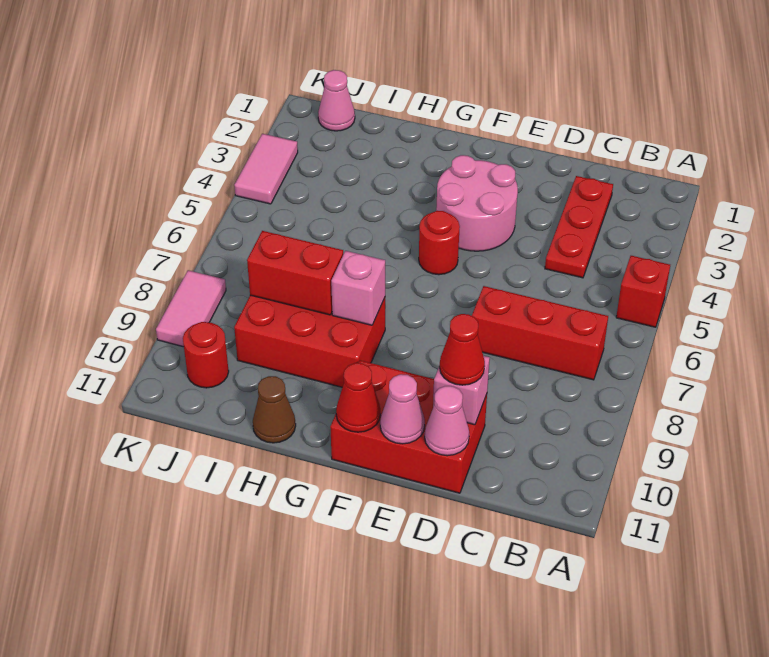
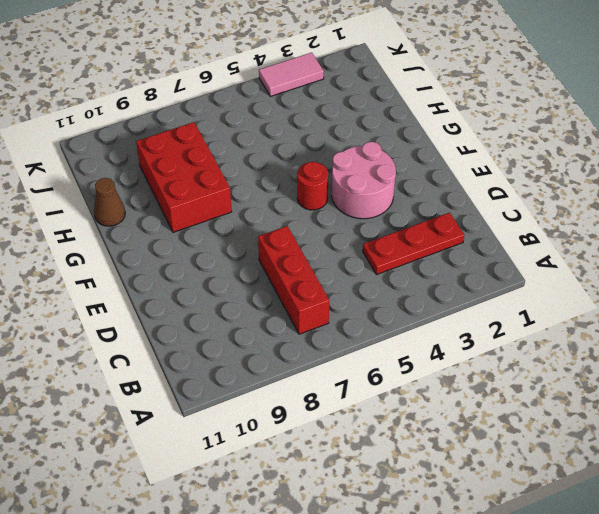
none -> red 1x1 brick [616,256,670,327]
none -> red 2x3 brick [330,360,487,493]
none -> pink 1x1 cone [318,70,355,131]

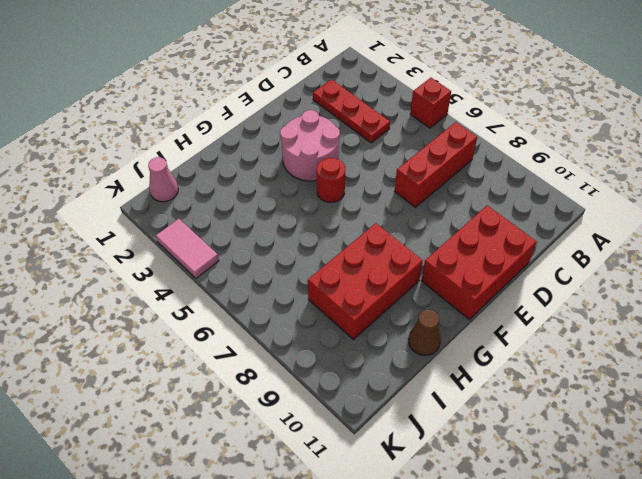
none -> red 1x1 round brick [183,322,229,388]
none -> pink 1x2 tile [156,270,226,347]
none -> pink 1x1 brick [433,356,490,425]

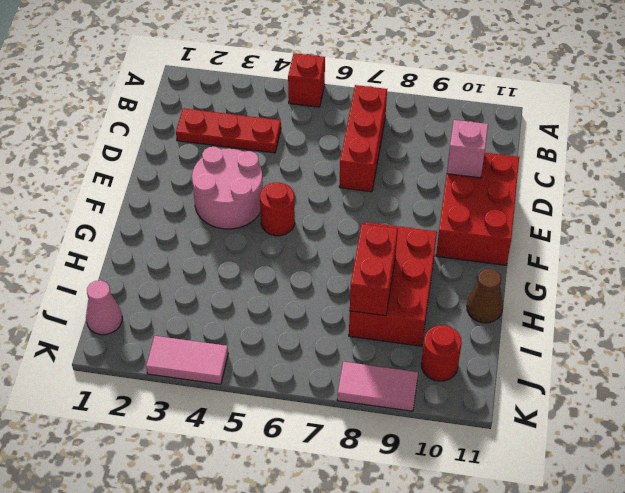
none -> pink 1x1 cone [425,386,469,456]
none -> pink 1x1 cone [380,374,425,444]
none -> red 1x1 cone [336,363,380,432]

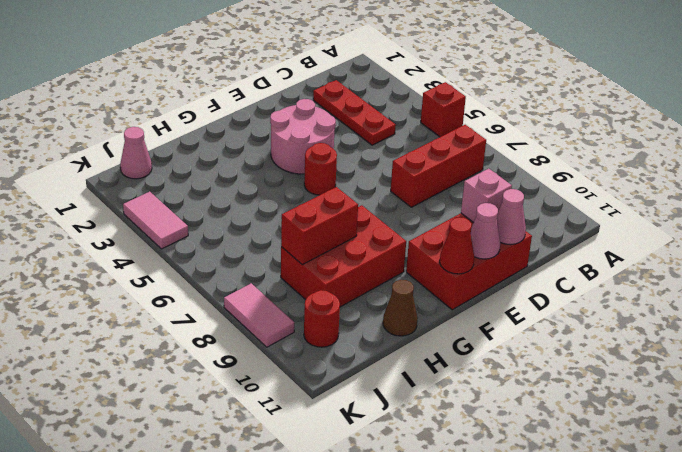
none -> pink 1x1 brick [331,251,385,325]
none -> red 1x1 cone [440,314,485,385]

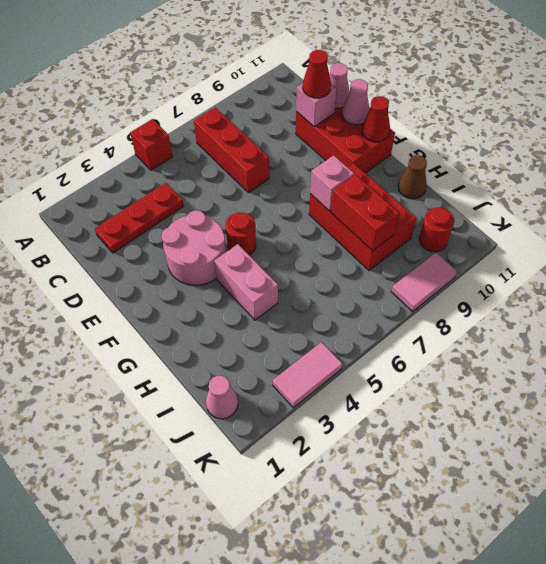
pink 1x2 brick [214,244,278,320] -> none

